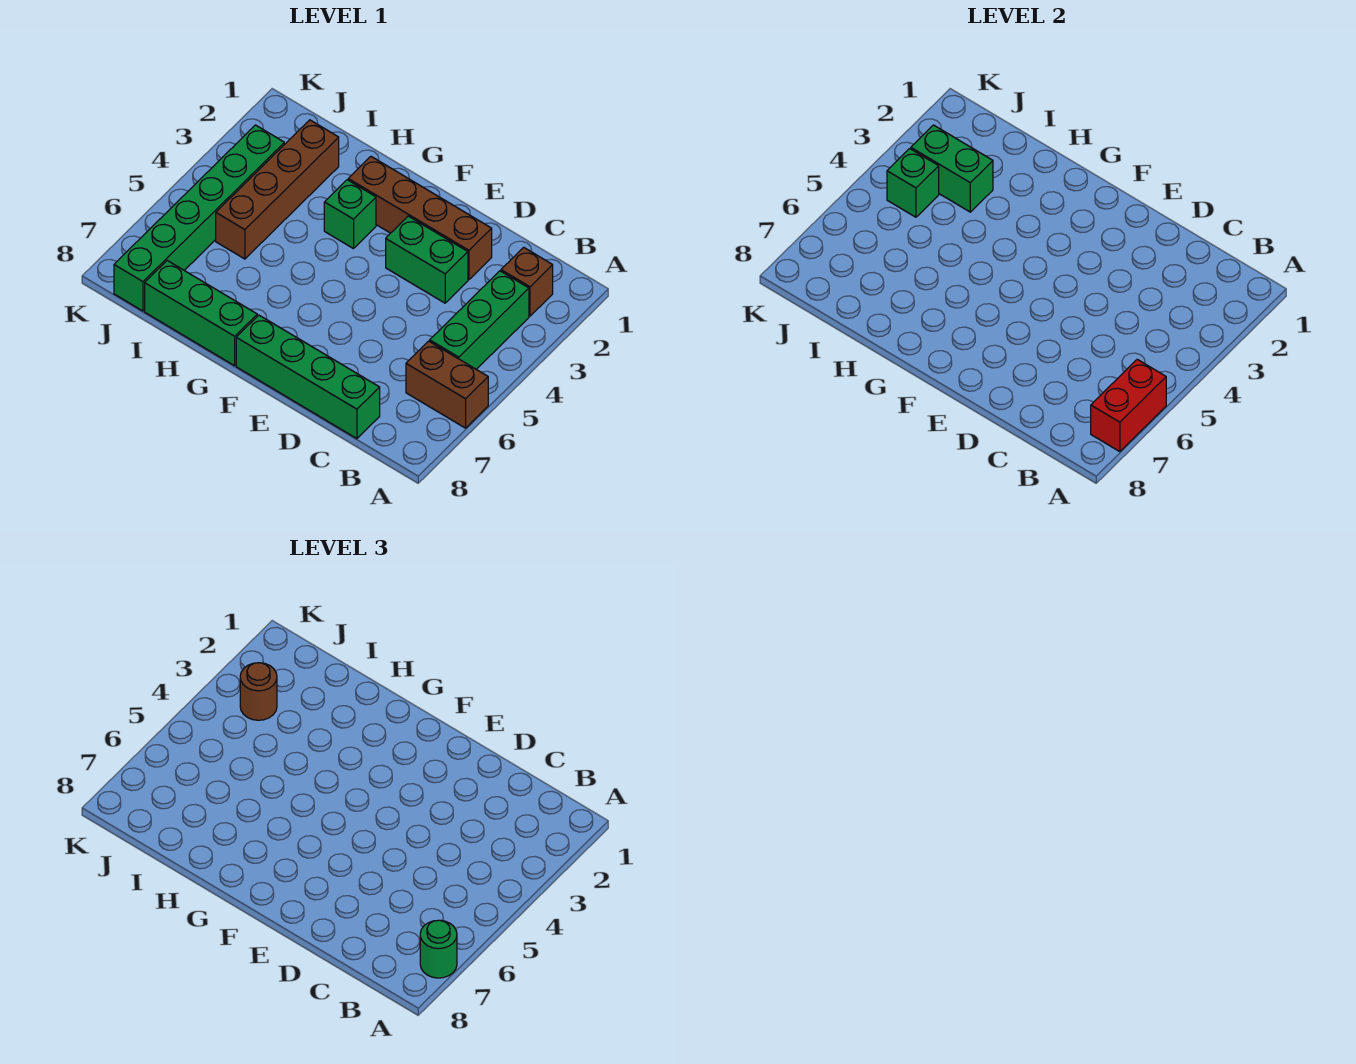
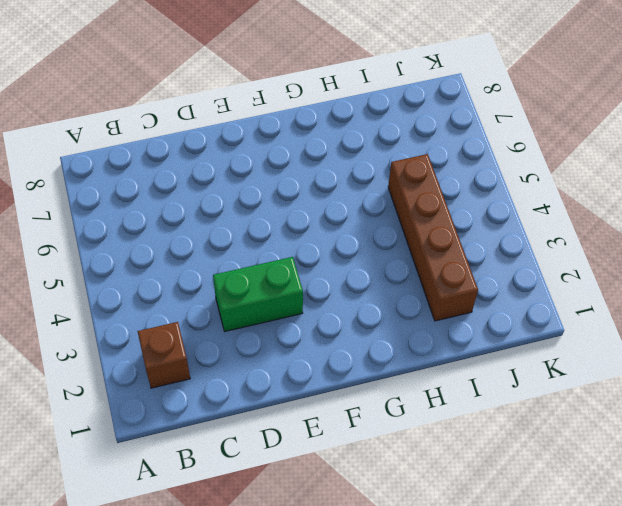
none -> brown 1x2 brick [406,341,488,428]
none -> green 1x3 brick [430,271,529,369]
none -> green 1x4 brick [236,315,380,439]

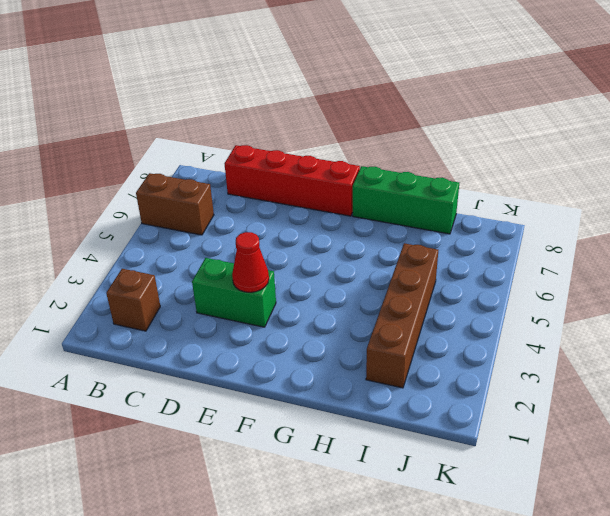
red 1x4 brick [224,145,360,216] -> green 1x4 brick [236,315,380,439]
red 1x1 cone [232,232,269,292] -> none
none -> green 1x3 brick [430,271,529,369]
none -> brown 1x4 brick [348,157,492,280]
none -> green 1x1 brick [324,180,376,249]

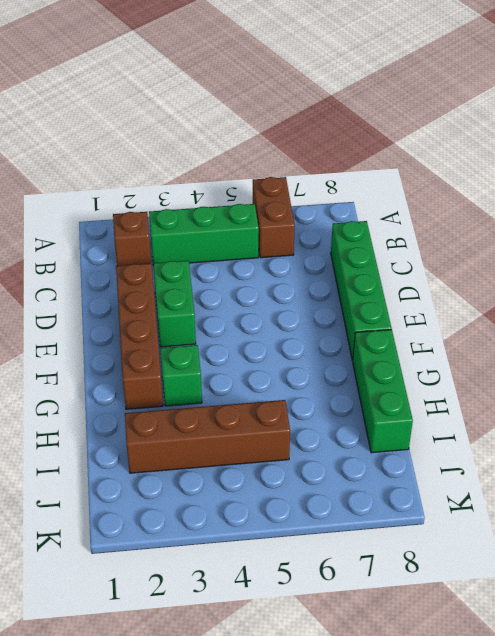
none -> green 1x6 brick [114,125,284,311]
none -> red 1x2 brick [1091,359,1166,452]
none -> green 1x2 brick [911,125,993,212]

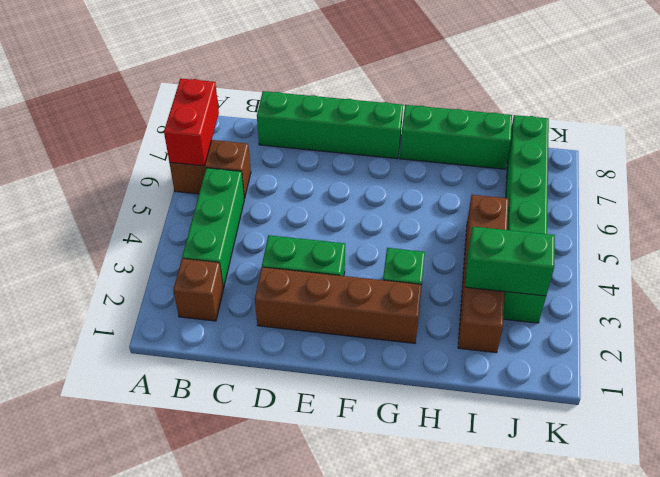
none -> green 1x1 brick [887,149,939,217]
none -> green 1x1 round brick [420,920,457,978]
none -> brown 1x1 round brick [240,663,277,720]

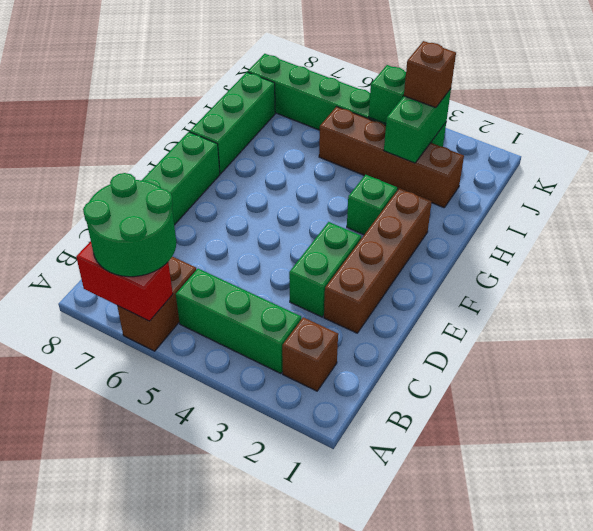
green 2x2 round brick [83,173,176,277] -> green 1x1 round brick [420,920,457,978]
brown 1x1 brick [404,41,456,108] -> brown 1x1 round brick [240,663,277,720]

